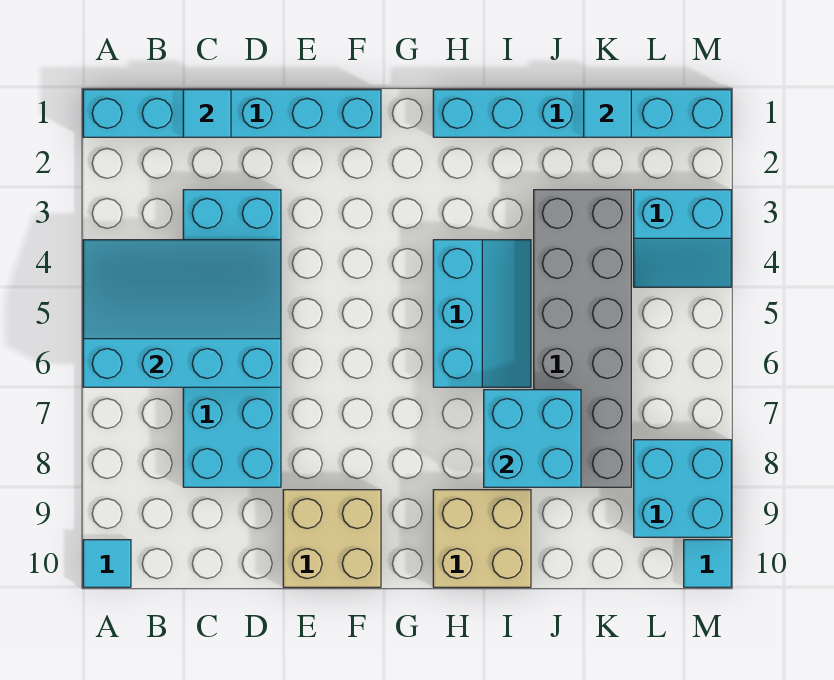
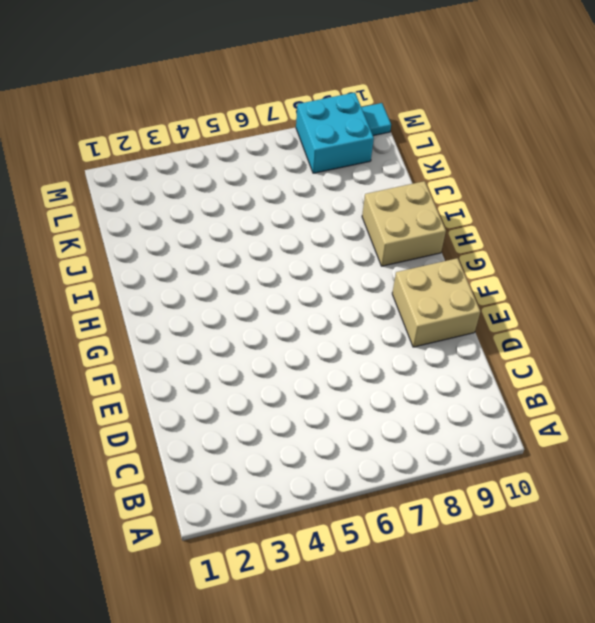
none -> cyan 1x6 brick [83,90,381,137]
none -> cyan 1x1 tile [83,540,131,587]
none -> cyan 2x6 brick [183,190,281,487]

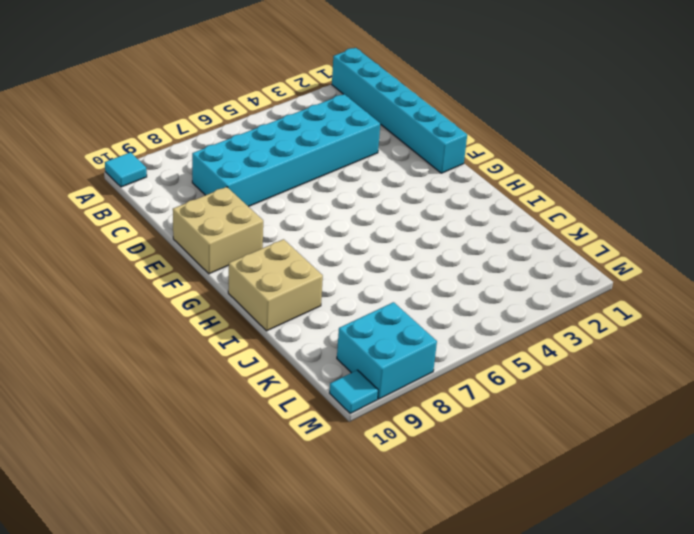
none -> cyan 1x6 brick [433,90,731,137]
none -> cyan 2x3 slope [433,240,531,387]
none -> grey 2x6 brick [534,190,631,487]

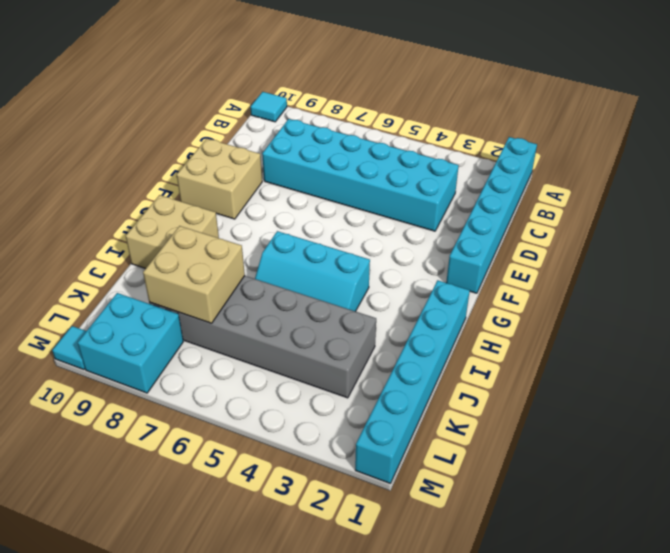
tan 2x2 brick [143,226,245,323] -> cyan 2x2 brick [484,390,581,487]
none -> cyan 2x2 slope [634,190,731,287]
none -> cyan 3x4 slope [83,240,281,387]
none -> cyan 1x1 tile [183,90,231,137]

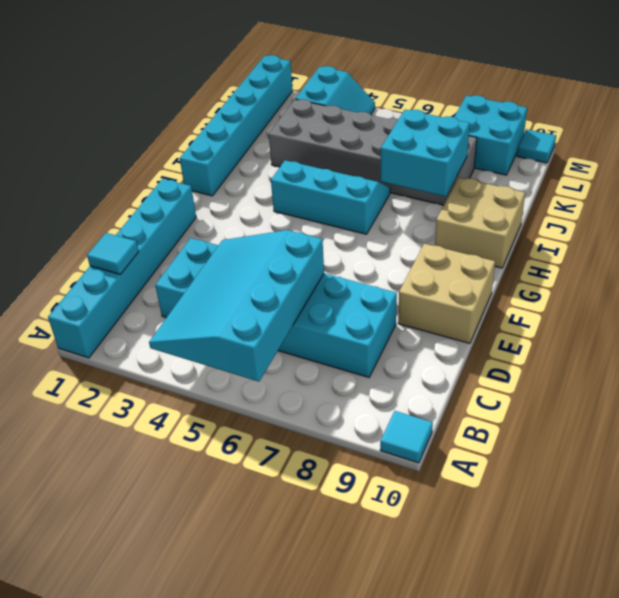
none -> cyan 1x1 tile [584,90,631,137]

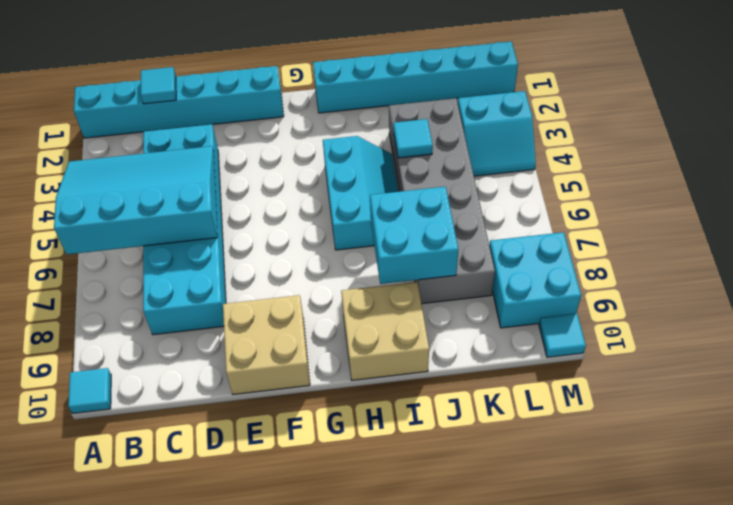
cyan 1x1 tile [393,119,433,158] -> cyan 1x1 tile moved to [584,90,631,137]

